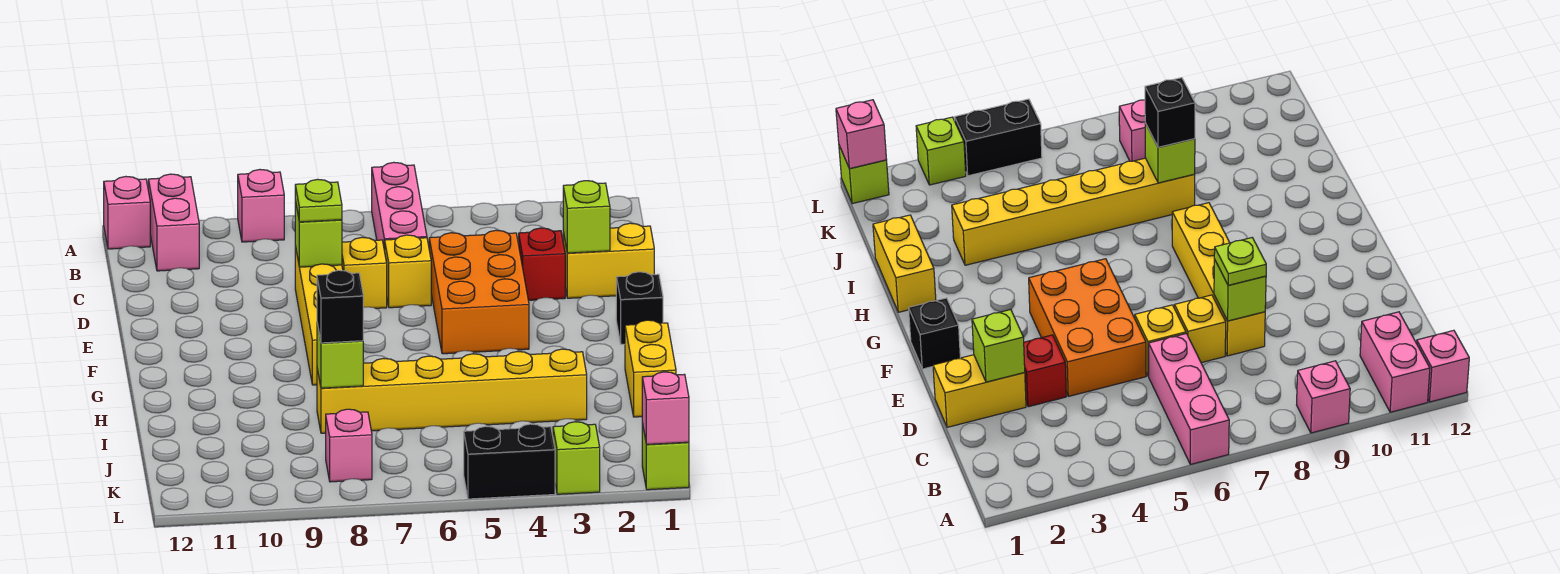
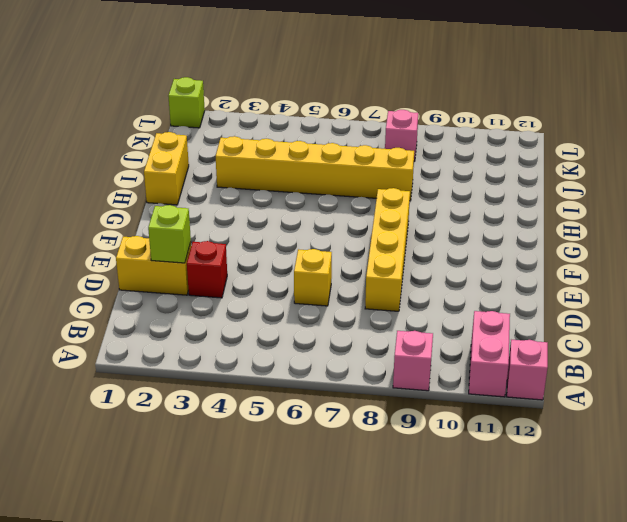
none -> pink 1x3 brick [372,162,427,251]
none -> orange 2x3 brick [429,230,529,354]
none -> yellow 1x1 brick [342,237,387,308]

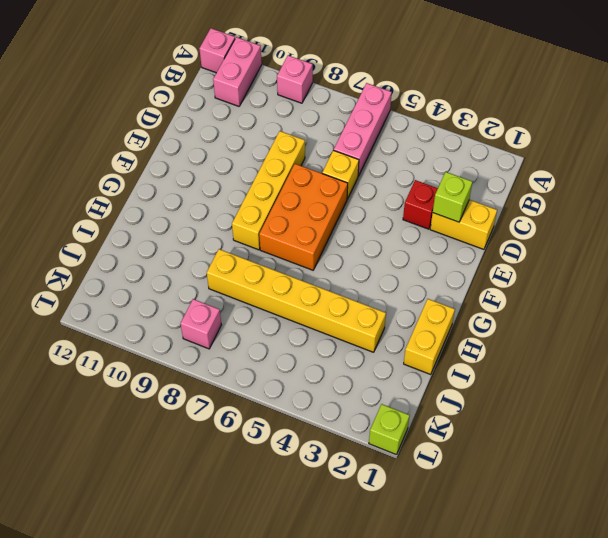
orange 2x3 brick [259,164,348,270] -> orange 2x3 brick moved to [429,230,529,354]
none -> yellow 1x1 brick [342,237,387,308]
none -> black 1x1 brick [616,272,663,344]
none -> lime 1x1 brick [553,422,600,494]

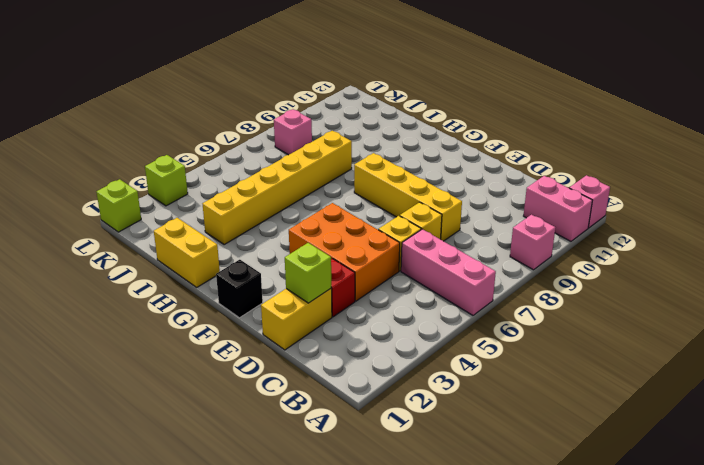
none -> black 1x2 brick [464,424,555,499]
none -> lime 1x1 brick [295,201,342,267]
none -> lime 1x1 brick [317,324,363,388]

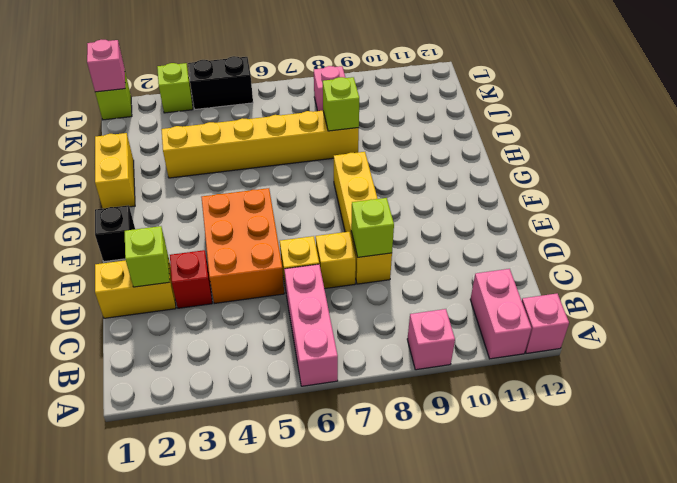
none -> lime 1x1 plate [295,179,342,222]
none -> black 1x1 brick [317,270,363,343]

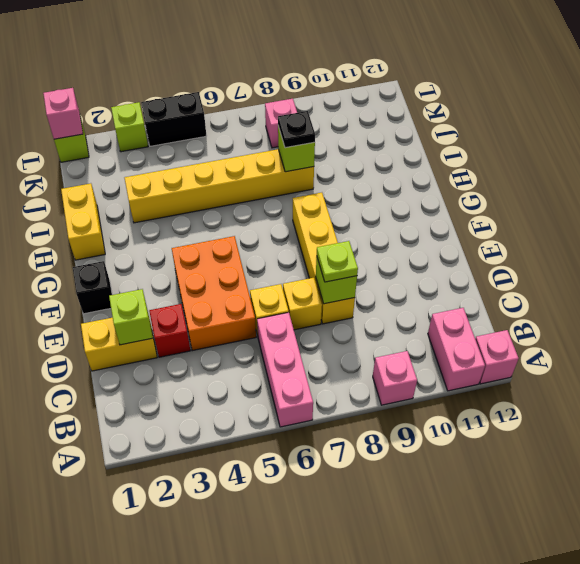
black 1x1 plate [278,111,315,148] -> black 1x1 brick [317,270,363,343]

